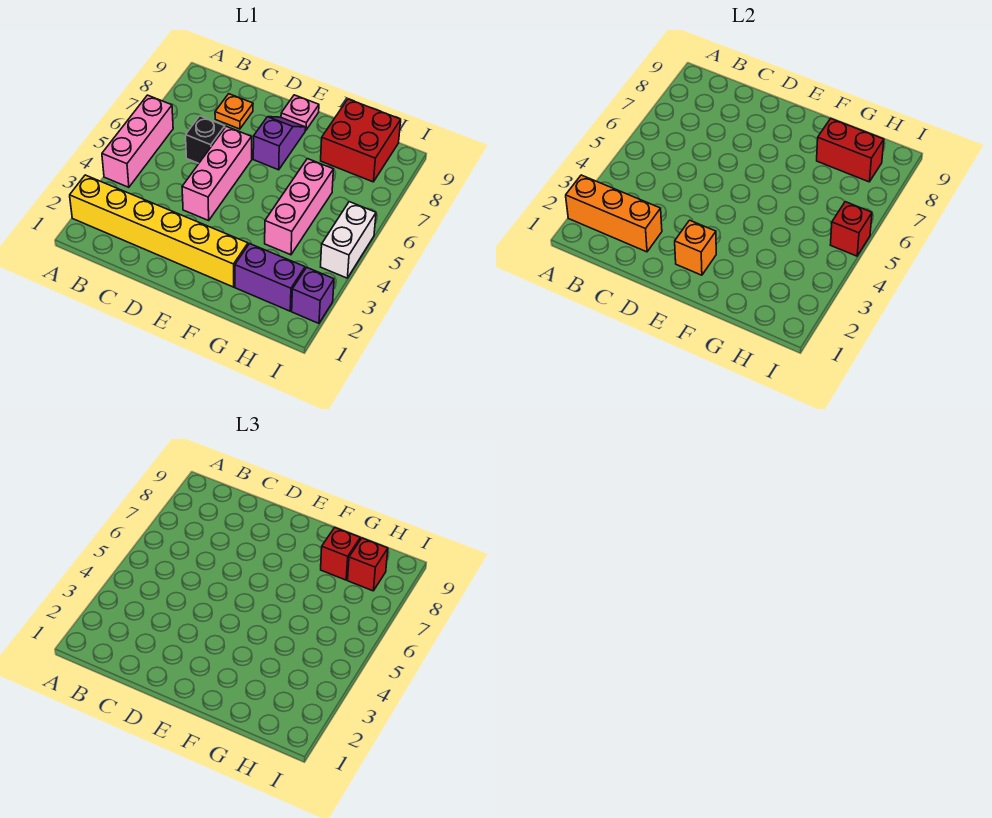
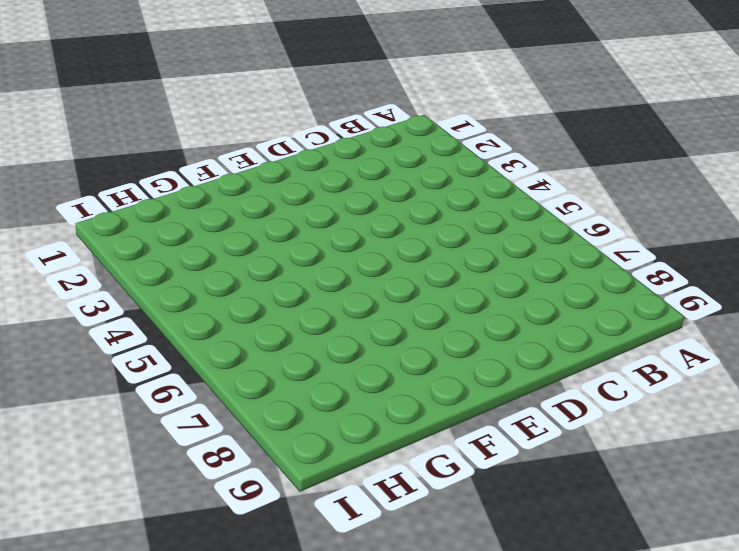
none -> yellow 1x6 brick [70,175,248,287]
none -> pink 1x3 brick [102,95,173,187]
none -> black 1x1 brick [186,116,225,163]

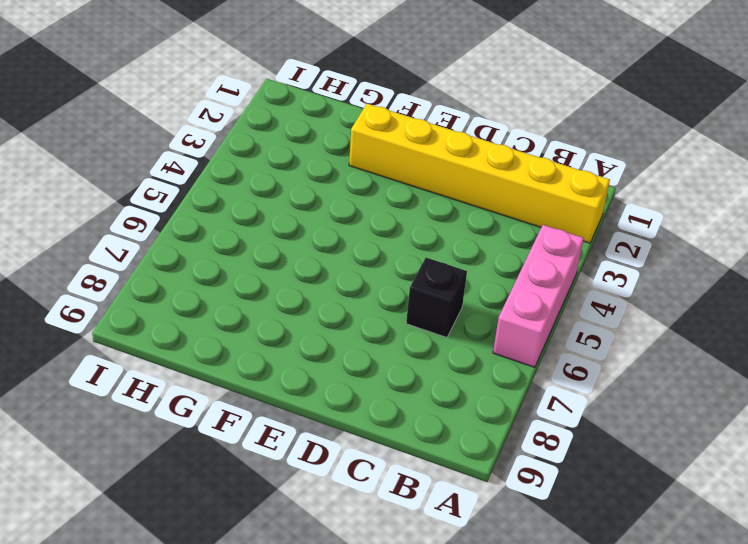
none -> orange 1x1 plate [215,94,253,129]
none -> pink 1x3 brick [182,126,252,220]
none -> purple 1x2 slope [253,117,306,170]

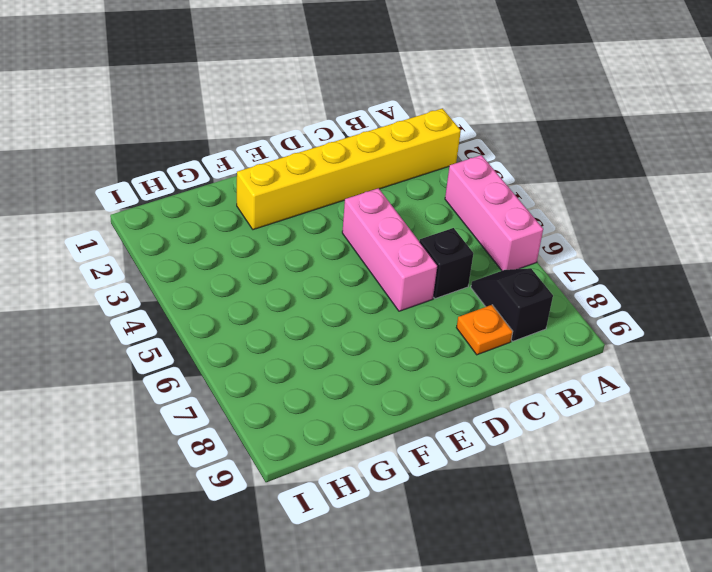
black 1x2 slope [471,268,553,341] -> none
none -> purple 1x2 slope [253,117,306,170]
none -> pink 1x1 plate [281,95,319,130]
none -> purple 1x2 brick [235,244,305,311]

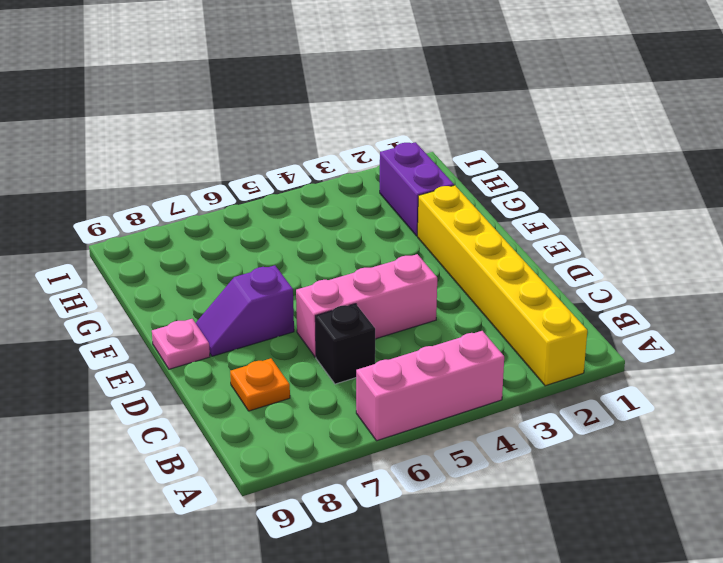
none -> pink 1x3 brick [265,159,333,255]
none -> red 2x2 brick [321,99,401,182]
none -> purple 1x1 brick [292,267,334,323]

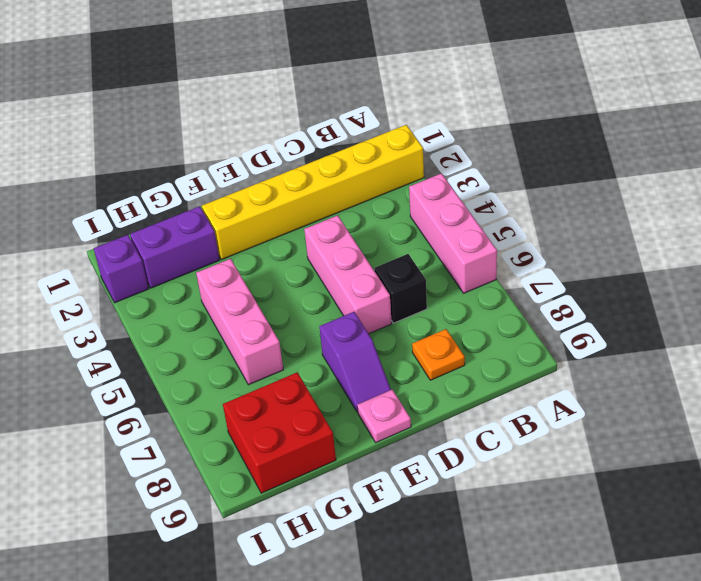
none -> white 1x2 brick [321,202,376,278]
none -> orange 1x3 brick [566,175,662,252]
none -> orange 1x1 brick [675,220,716,275]

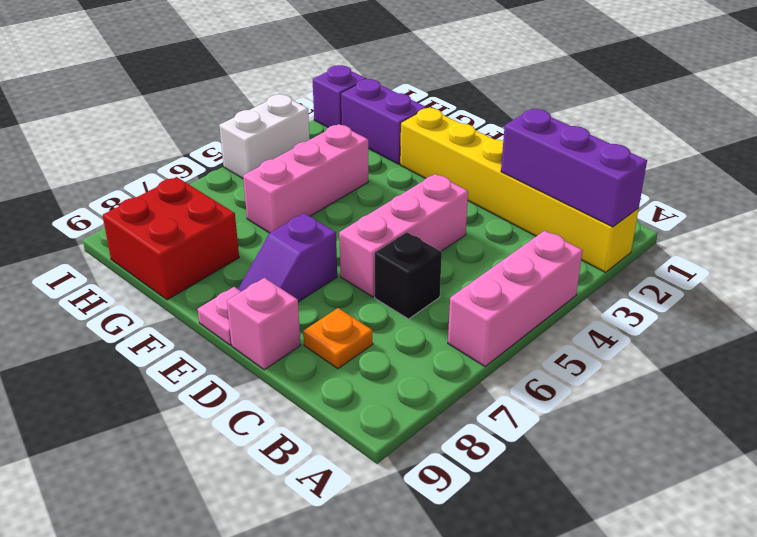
purple 1x3 brick [501,109,647,227] -> orange 1x3 brick [566,175,662,252]
pink 1x1 brick [227,278,300,370] -> none
none -> orange 1x1 brick [675,220,716,275]
none -> red 1x2 brick [817,119,884,182]
none -> red 1x1 brick [831,202,872,256]

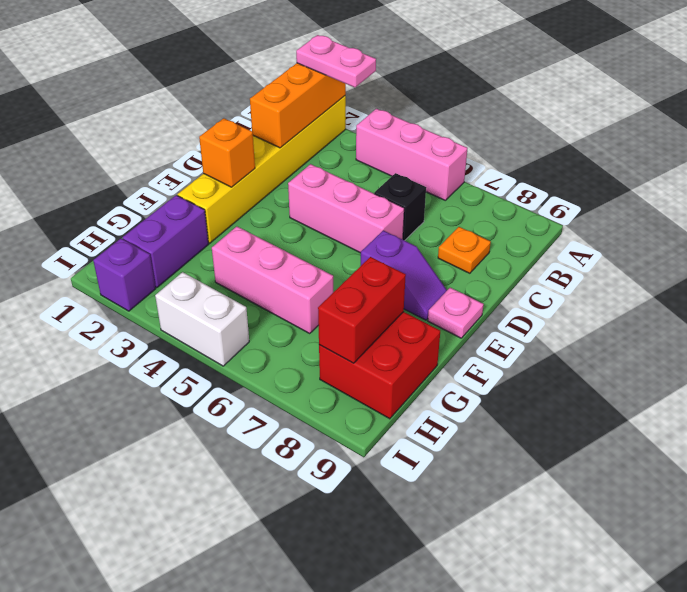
pink 1x2 plate [296,35,376,87] -> none
none -> red 1x1 brick [831,202,872,256]
none -> red 1x1 brick [321,528,360,580]
none -> red 1x1 brick [348,538,388,591]

